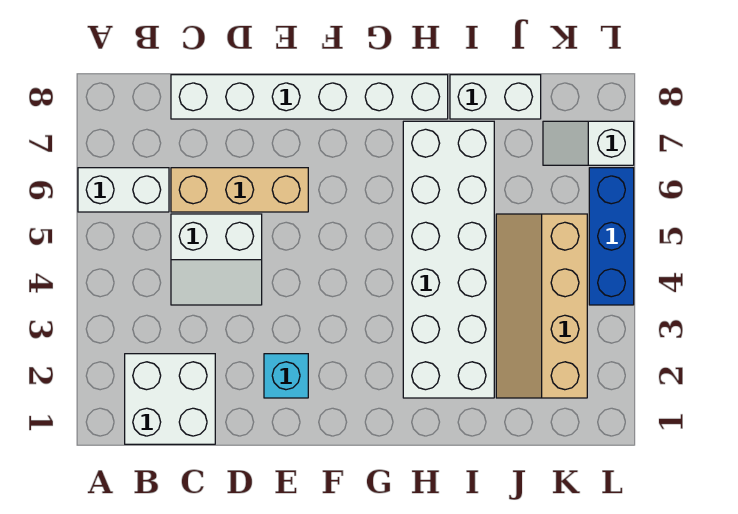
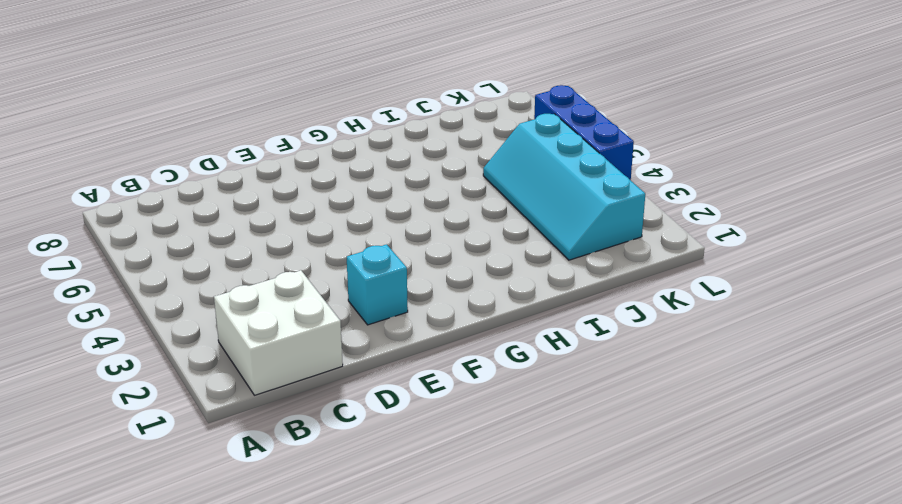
cyan 2x4 slope [483,114,645,260] -> tan 2x4 slope [496,214,587,398]
none -> white 1x2 brick [78,168,169,212]
none -> white 2x2 slope [171,214,262,305]

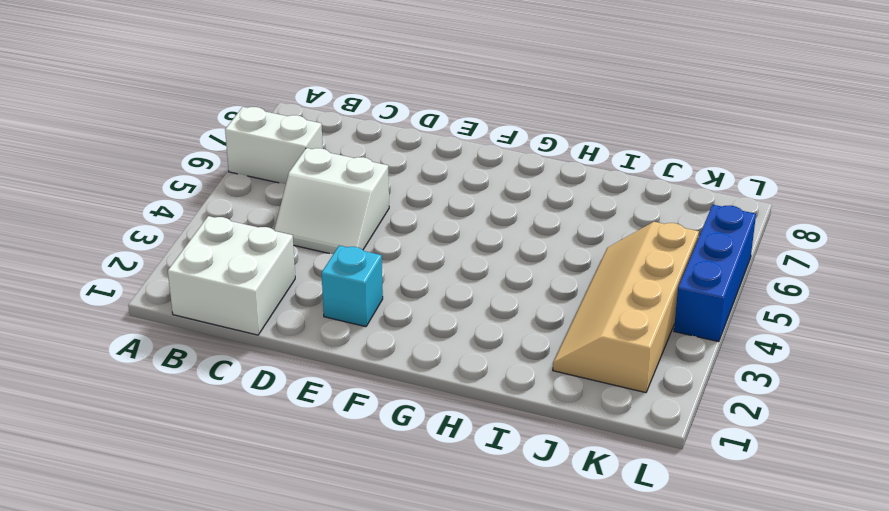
none -> tan 1x3 brick [171,168,308,212]
none -> white 1x6 brick [171,75,448,119]

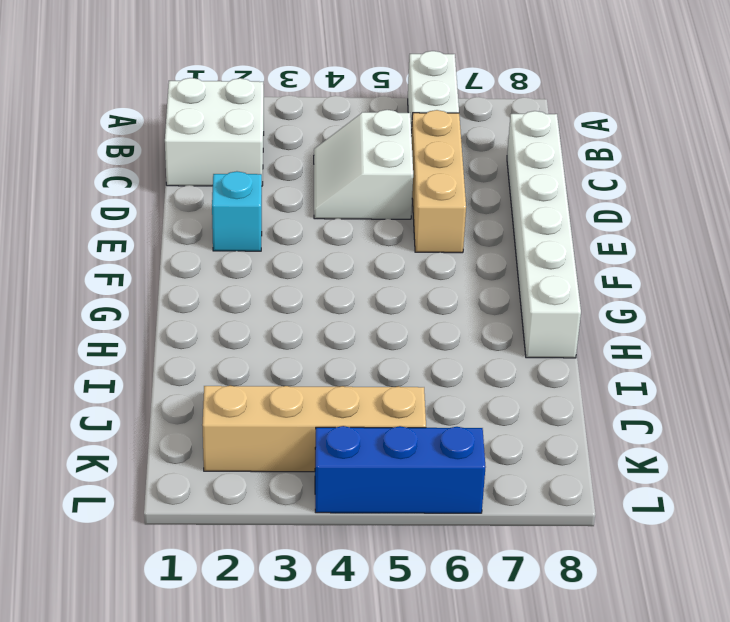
none -> white 2x6 brick [403,121,494,398]
none -> white 1x2 brick [450,75,541,119]

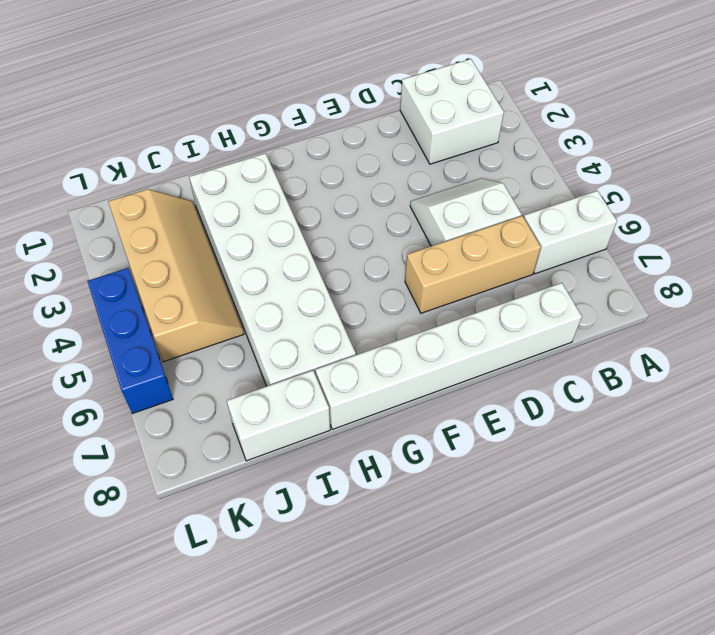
none -> cyan 1x1 brick [264,354,308,398]
none -> white 1x2 slope [543,121,634,165]

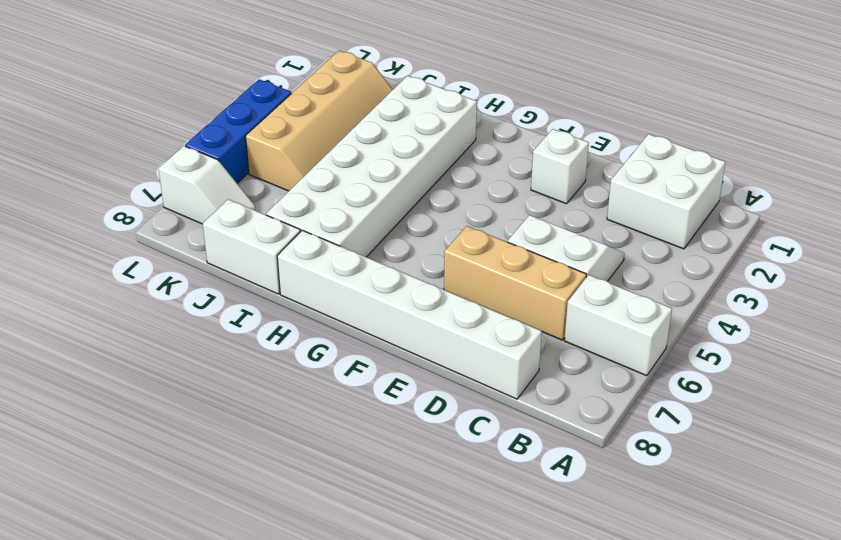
white 1x1 brick [531,129,589,204] -> cyan 1x1 brick [264,354,308,398]

